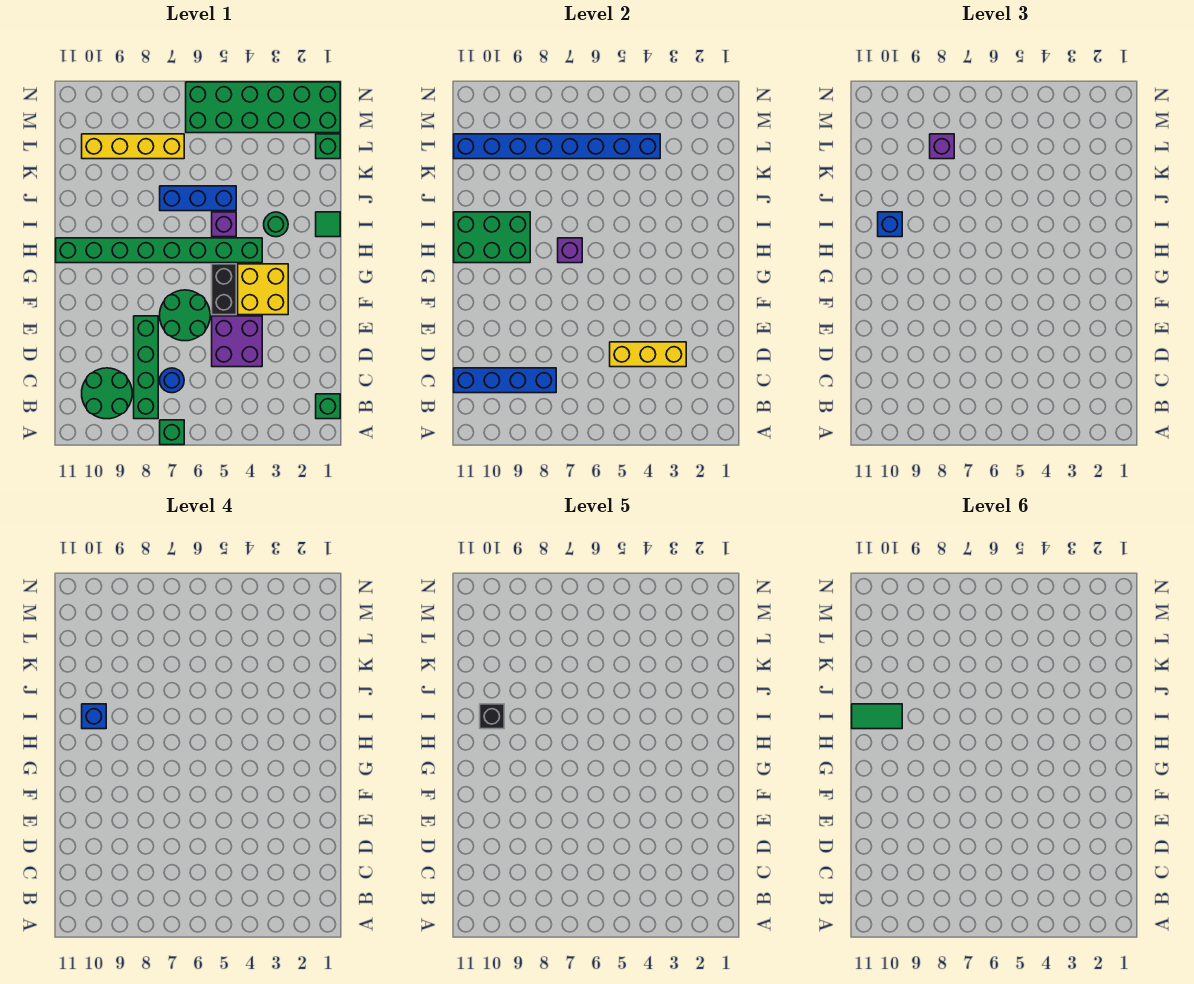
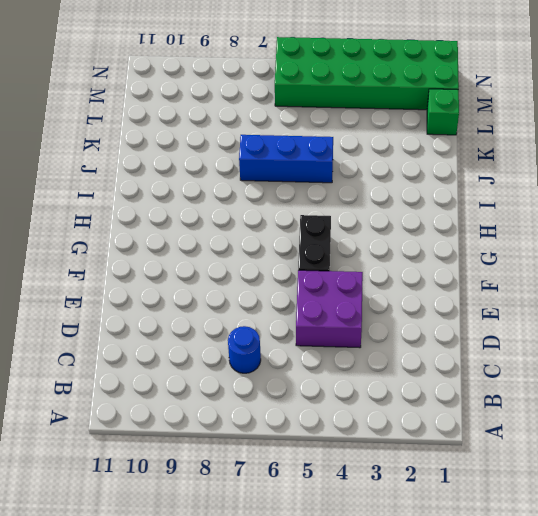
none -> green 1x1 brick [160,420,184,445]
none -> green 1x1 brick [316,394,340,419]
none -> green 1x4 brick [134,316,158,419]

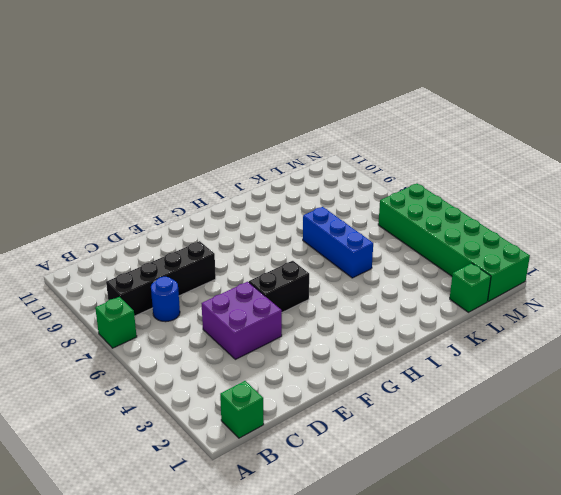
black 1x4 brick [106,241,216,316] -> green 1x4 brick [134,316,158,419]
none -> green 2x2 round brick [82,368,132,419]
none -> green 2x2 round brick [160,290,210,341]
none -> yellow 2x2 brick [238,264,288,315]

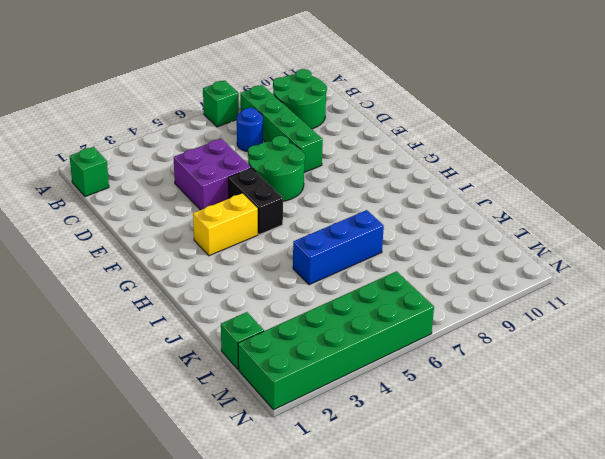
yellow 1x2 brick [193,193,258,256] -> yellow 2x2 brick [238,264,288,315]
none -> green 1x8 brick [56,238,262,263]
none -> green 1x1 tile [316,212,340,237]
none -> green 1x1 round brick [264,212,288,237]

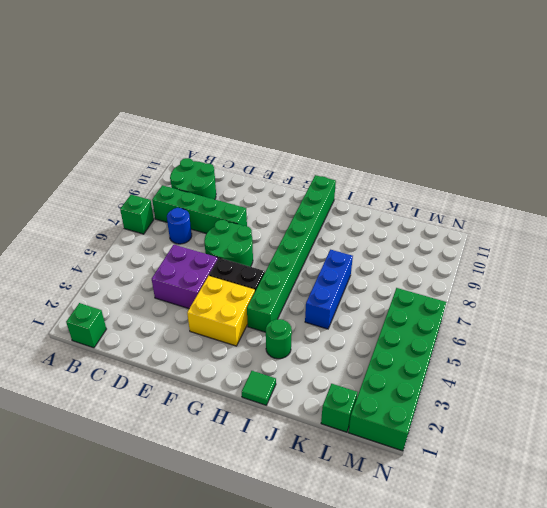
none -> purple 1x1 brick [212,212,236,237]
none -> yellow 1x4 brick [82,134,184,159]
none -> blue 1x4 brick [454,368,556,393]

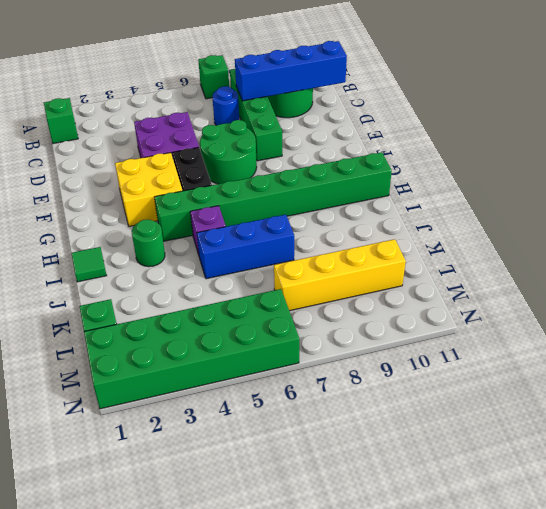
none -> yellow 1x3 brick [610,342,686,367]
none -> purple 1x1 brick [558,238,582,263]
none -> green 2x3 brick [454,212,530,263]

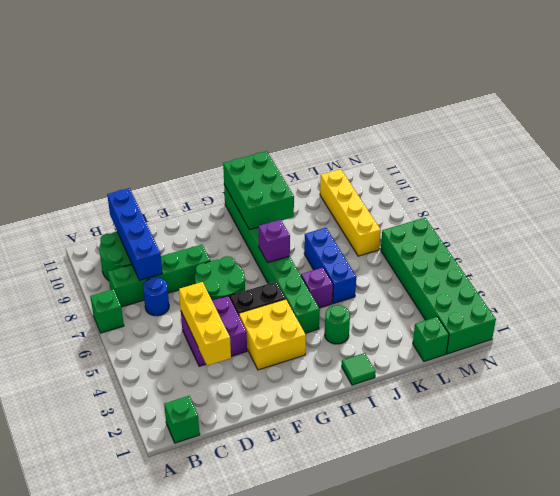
none -> blue 1x8 brick [454,134,660,159]
none -> blue 1x1 brick [878,212,902,237]
none -> purple 1x1 brick [930,134,954,159]

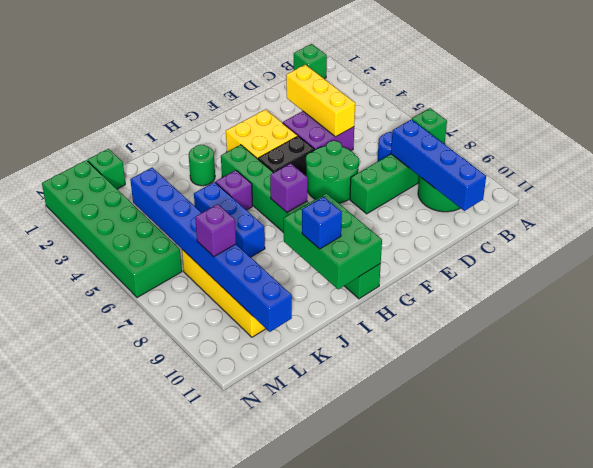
none -> green 1x1 tile [316,212,340,237]
none -> blue 1x1 brick [82,704,106,729]
none -> black 1x1 brick [480,704,504,729]

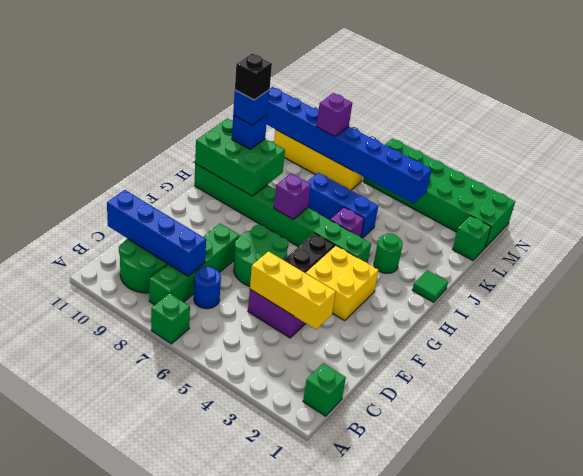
none -> green 1x2 tile [852,704,902,729]

